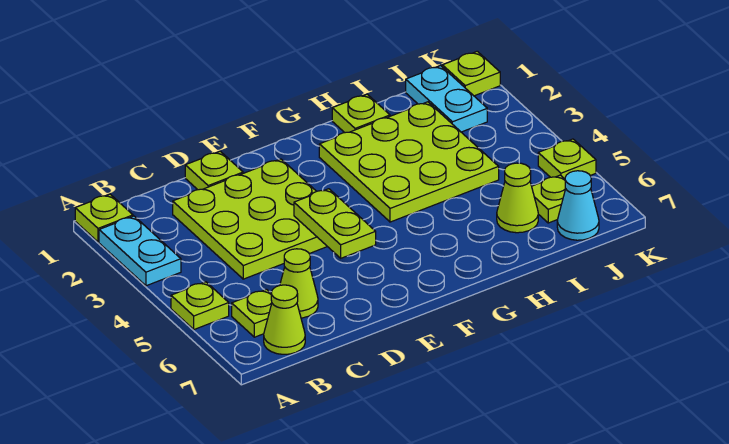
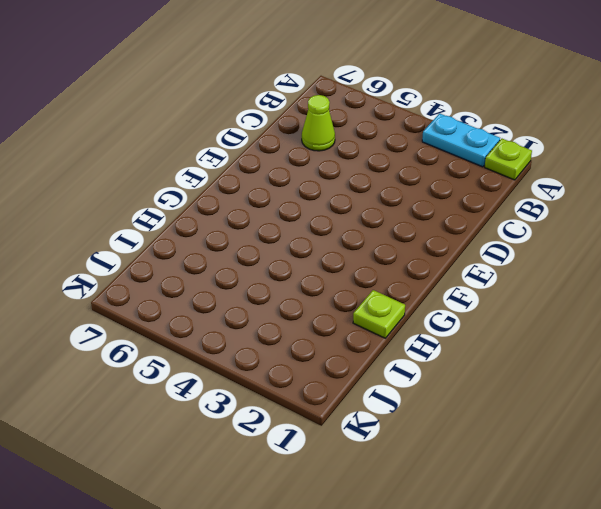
none -> lime 1x1 plate [171,282,229,329]
none -> lime 1x1 plate [232,289,272,337]
none -> lime 1x1 cone [264,285,305,354]

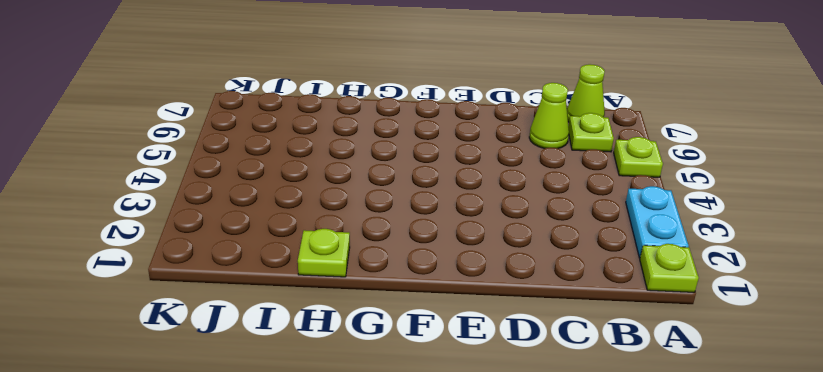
none -> lime 3x3 plate [173,159,327,279]
none -> lime 1x1 plate [185,151,243,190]
none -> lime 3x3 plate [319,102,499,222]

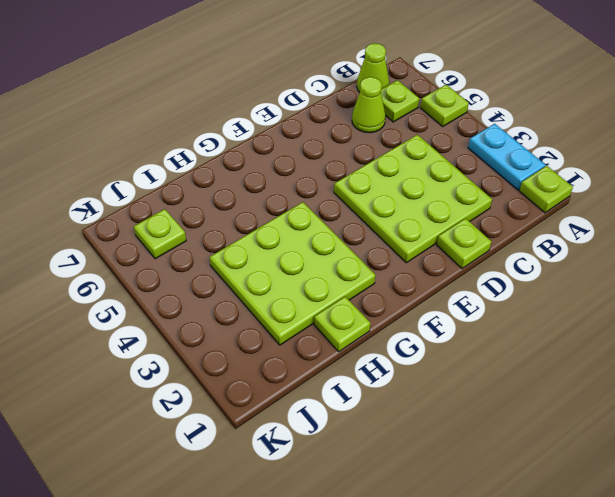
none -> lime 1x1 cone [497,163,538,233]
none -> cyan 1x2 plate [406,66,487,132]
none -> cyan 1x1 cone [557,171,599,240]

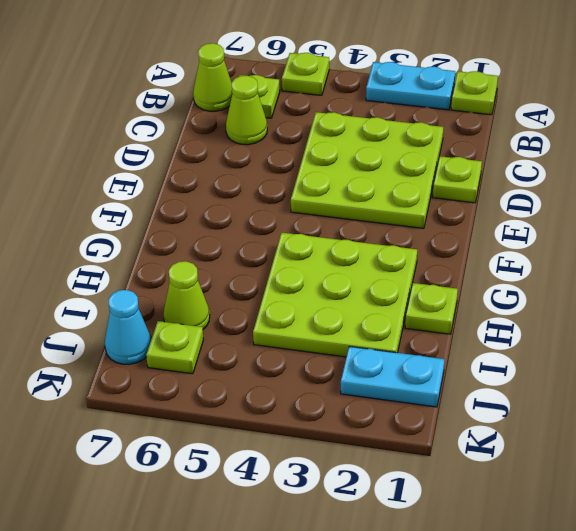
none -> lime 1x1 plate [442,51,500,96]
none -> lime 1x1 plate [538,139,596,179]
none -> lime 1x2 plate [294,189,376,258]

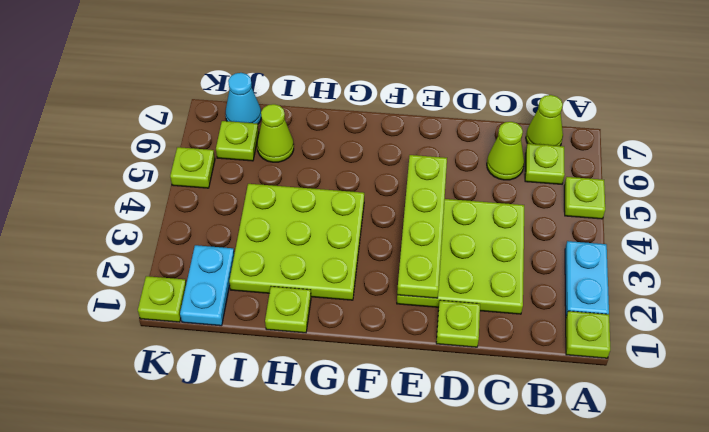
lime 1x4 plate [397,155,447,298] -> lime 1x2 plate [294,189,376,258]

